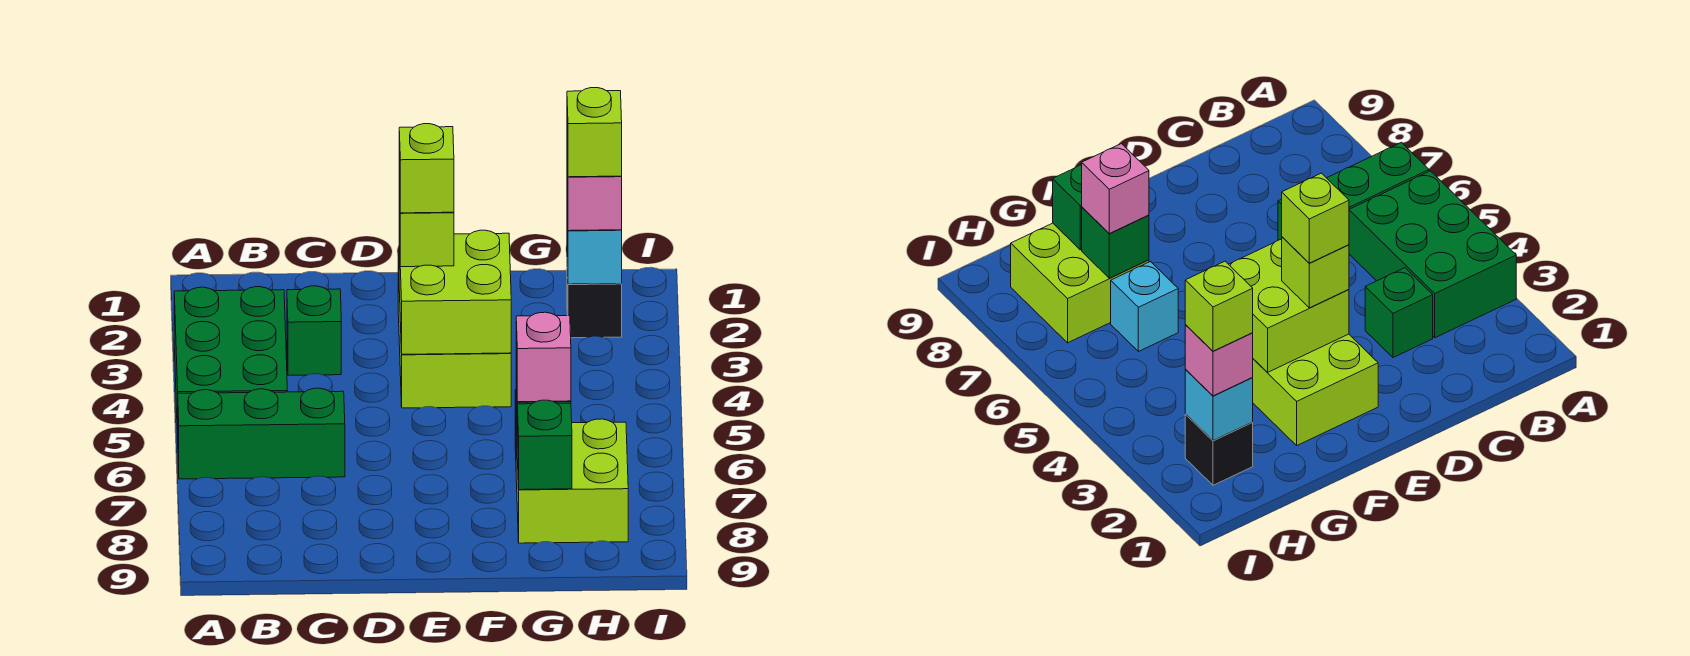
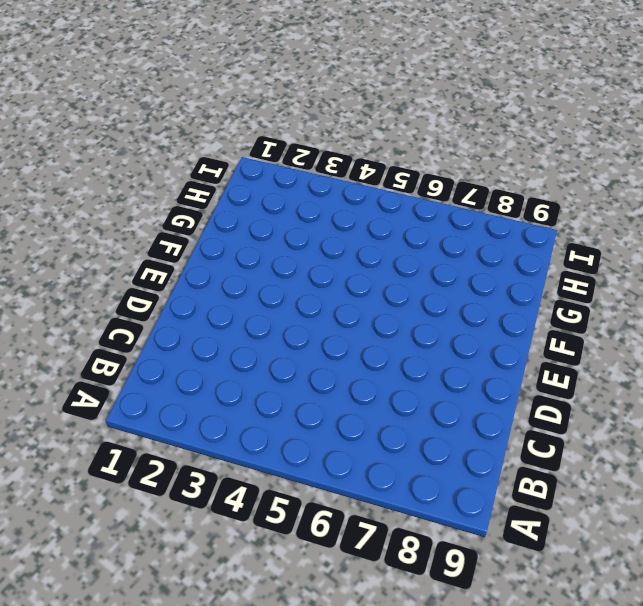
none -> green 2x3 brick [174,287,287,439]
none -> green 1x3 brick [178,388,345,479]
none -> green 1x1 brick [287,286,341,375]

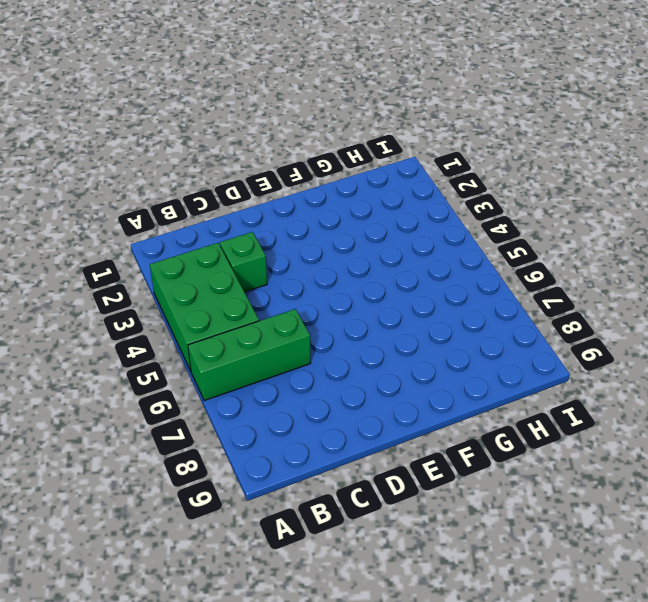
none -> lime 2x3 brick [398,255,511,408]
none -> cyan 1x1 brick [1111,262,1178,351]
none -> lime 2x2 brick [516,419,628,543]

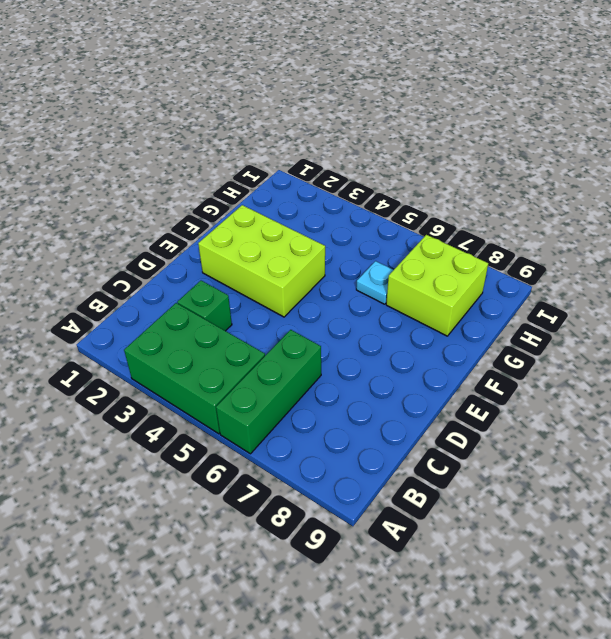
cyan 1x1 plate [356,261,393,304] -> cyan 1x1 brick [1111,262,1178,351]
none -> black 1x1 brick [567,268,622,338]
none -> lime 2x2 brick [399,230,511,354]
none -> green 1x1 brick [1082,207,1149,278]

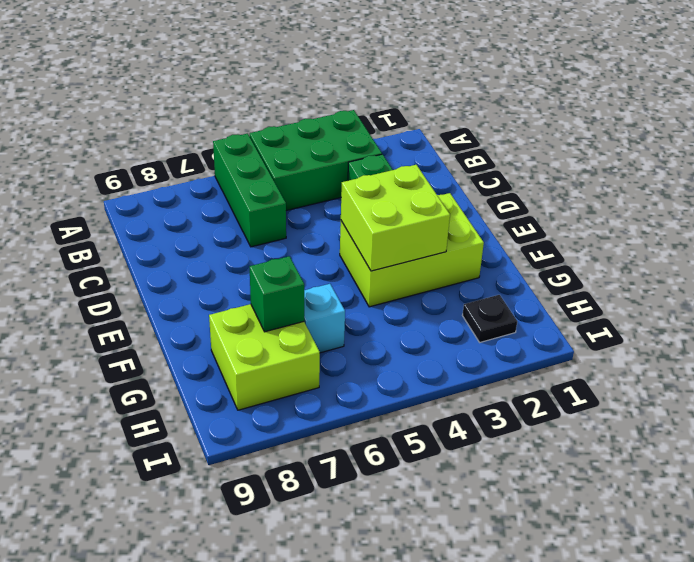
black 1x1 plate [462,295,517,342] -> black 1x1 brick [567,268,622,338]
none -> green 1x1 brick [517,400,572,490]
none -> cyan 1x1 brick [567,214,622,284]
none -> lime 1x1 brick [399,185,454,267]

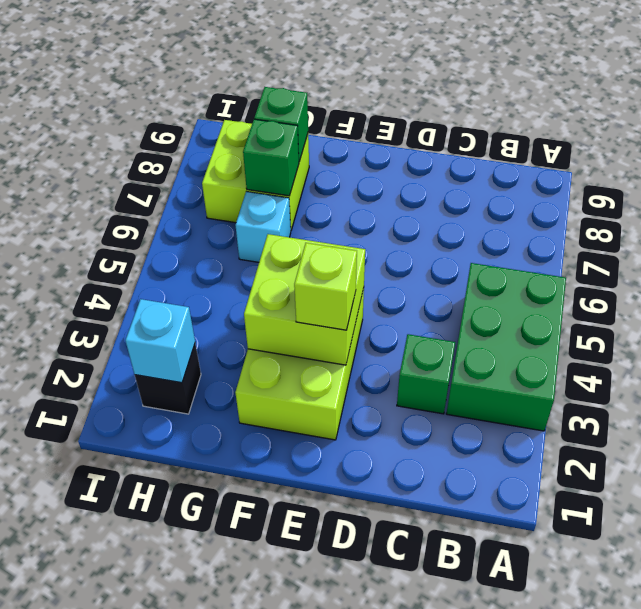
none -> green 1x3 brick [178,388,345,479]
none -> pink 1x1 brick [516,312,571,402]
none -> pink 1x1 brick [567,160,622,231]

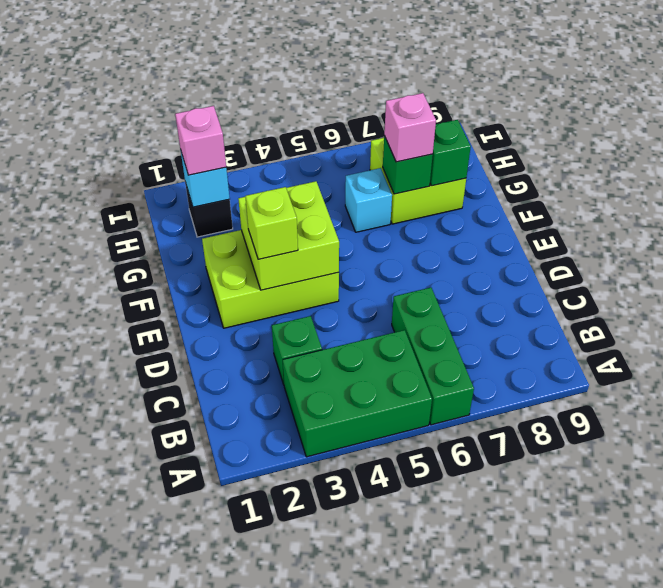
none -> lime 1x1 brick [399,124,454,213]
none -> lime 1x1 brick [567,88,622,177]

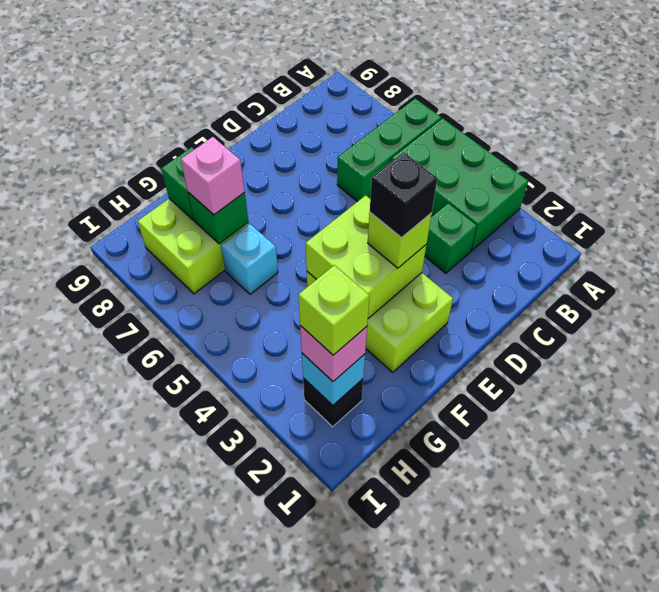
black 1x1 brick [370,152,437,238] -> lime 1x1 brick [399,124,454,213]

